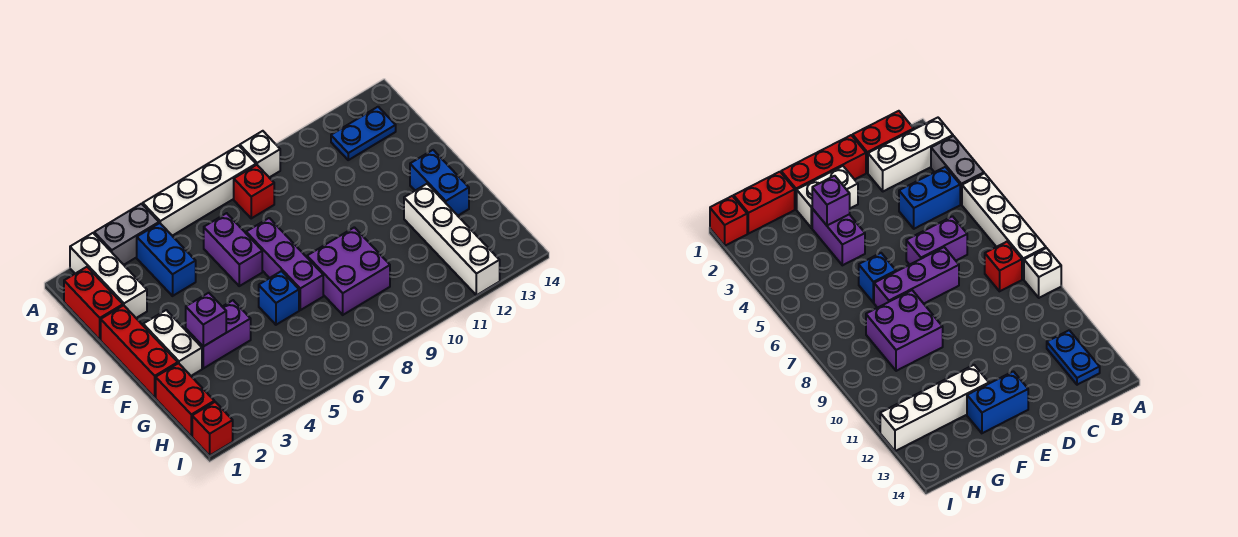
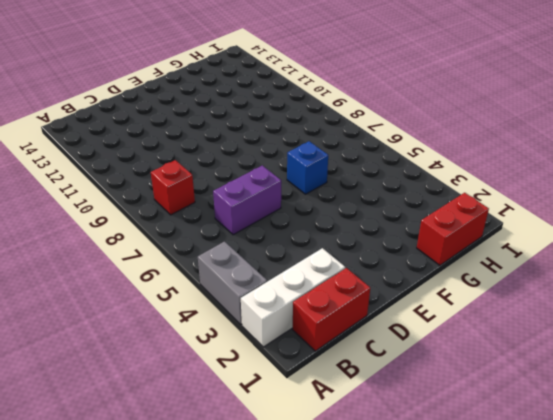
none -> white 1x4 brick [143,146,256,236]
none -> white 1x1 brick [240,131,280,177]
none -> blue 1x2 brick [137,223,196,296]

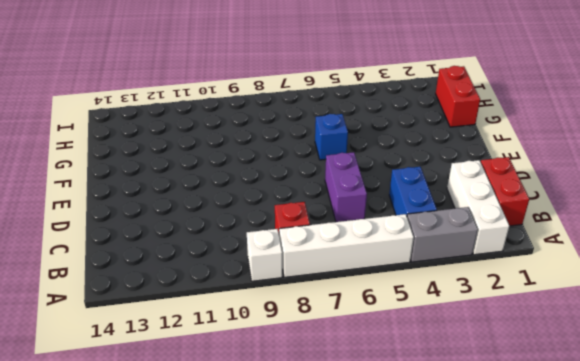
none -> blue 1x2 plate [331,107,396,160]
none -> red 1x3 brick [101,305,178,397]
none -> purple 1x3 brick [246,218,323,310]

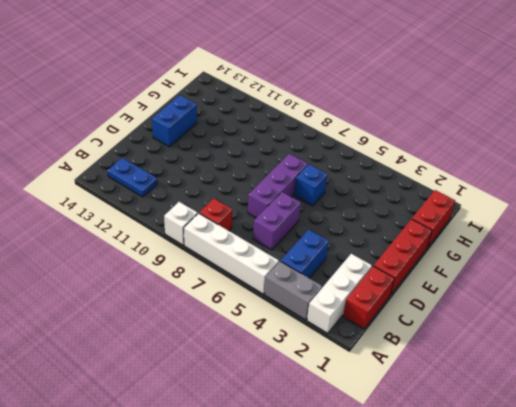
none -> white 1x2 brick [143,310,202,376]
none -> purple 1x2 brick [186,300,251,368]
none -> purple 2x2 brick [307,227,390,315]

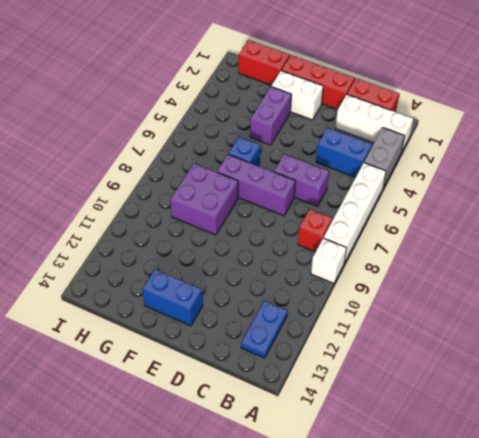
none -> white 1x4 brick [404,184,500,295]
none -> red 1x1 brick [192,402,233,455]
none -> purple 1x1 brick [186,293,226,346]

